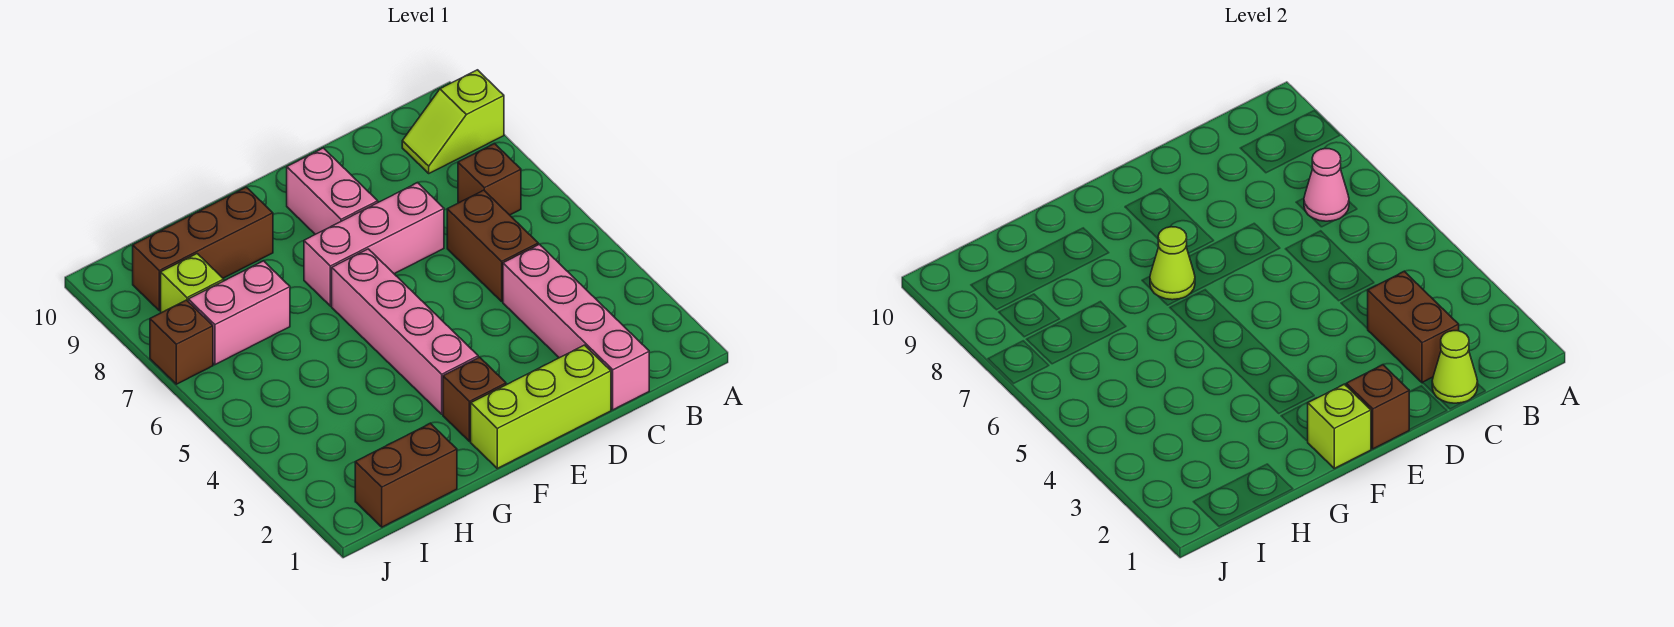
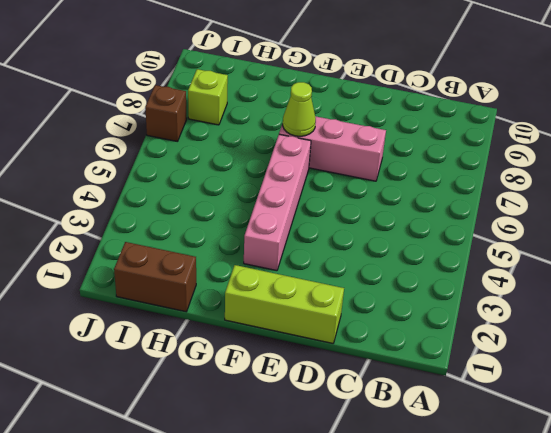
none -> lime 1x2 slope [402,70,504,173]
none -> brown 1x1 brick [458,144,521,215]
none -> pink 1x4 brick [503,244,649,410]

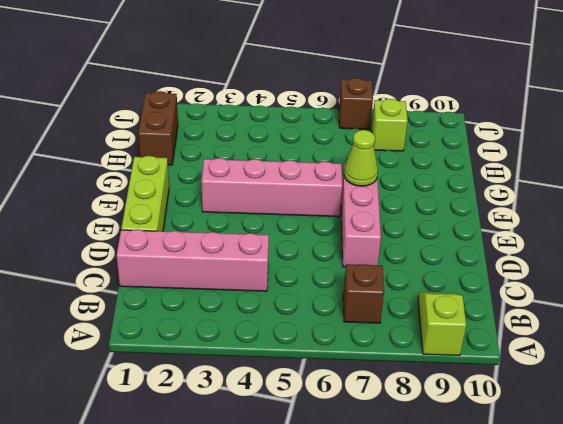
none -> brown 1x2 brick [447,190,539,301]
none -> pink 1x2 brick [287,148,378,234]
none -> brown 1x1 brick [443,357,506,441]

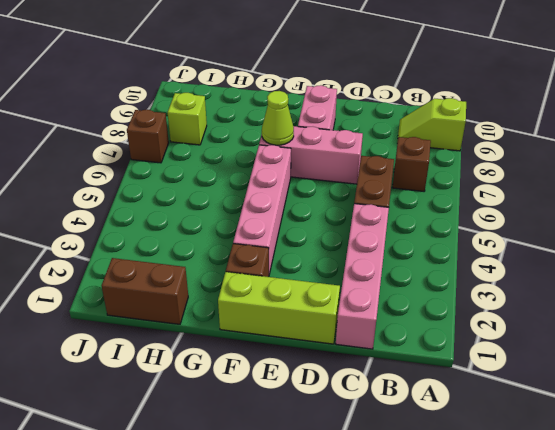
none -> brown 1x3 brick [133,187,273,310]
none -> pink 1x2 brick [188,261,290,365]
none -> pink 1x1 cone [1304,149,1349,221]

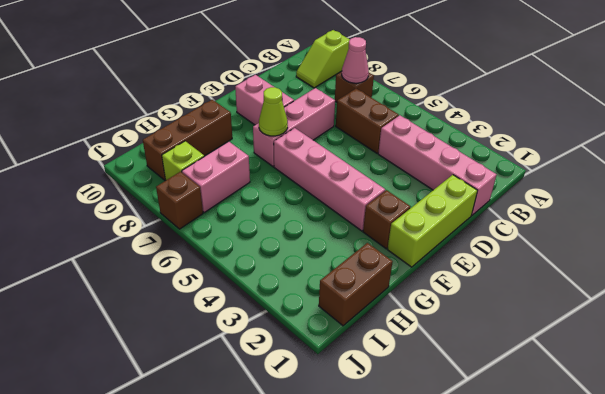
none -> lime 1x1 cone [1432,331,1478,403]
none -> brown 1x2 brick [1368,271,1459,383]
none -> brown 1x1 brick [1346,365,1409,449]

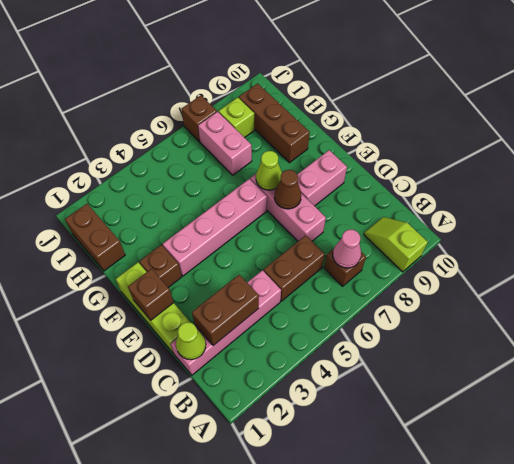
brown 1x1 cone [274,170,301,209] -> none
none -> lime 1x1 brick [1308,384,1371,468]

